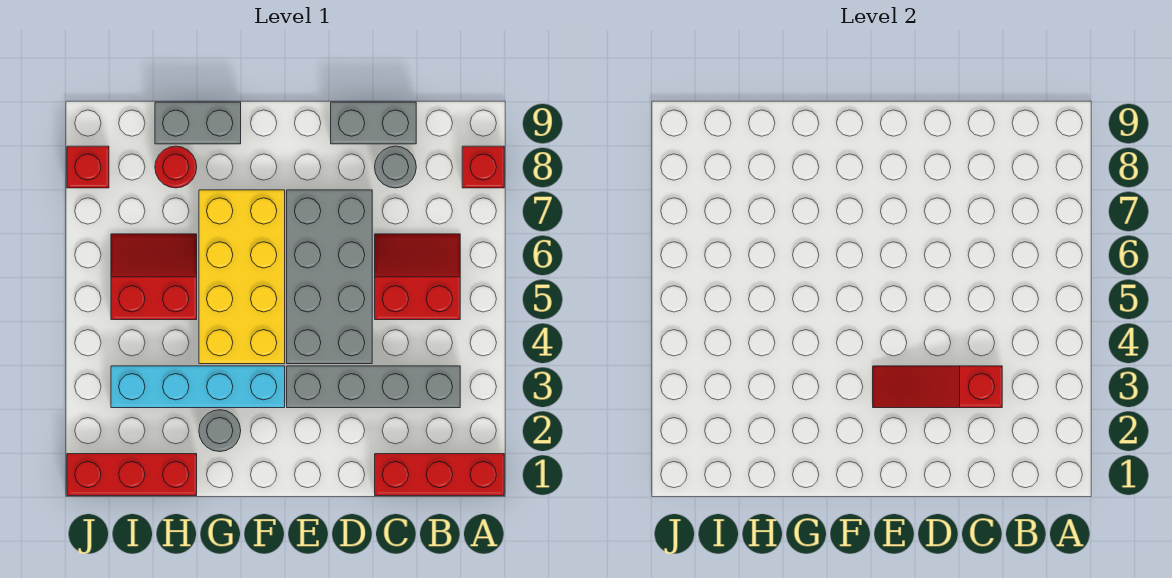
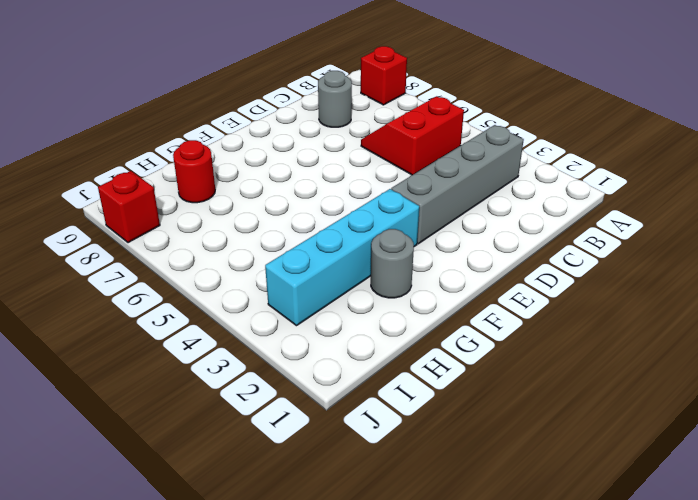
none -> red 1x3 brick [375,454,504,496]
none -> grey 1x2 brick [331,102,416,144]
none -> grey 2x4 brick [287,190,372,364]

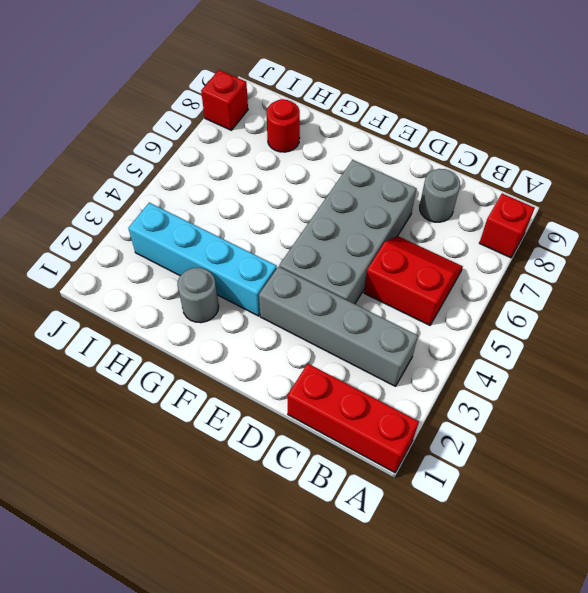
none -> grey 1x2 brick [331,102,416,144]
none -> yellow 2x4 brick [199,190,285,364]
none -> grey 1x2 brick [155,102,241,144]

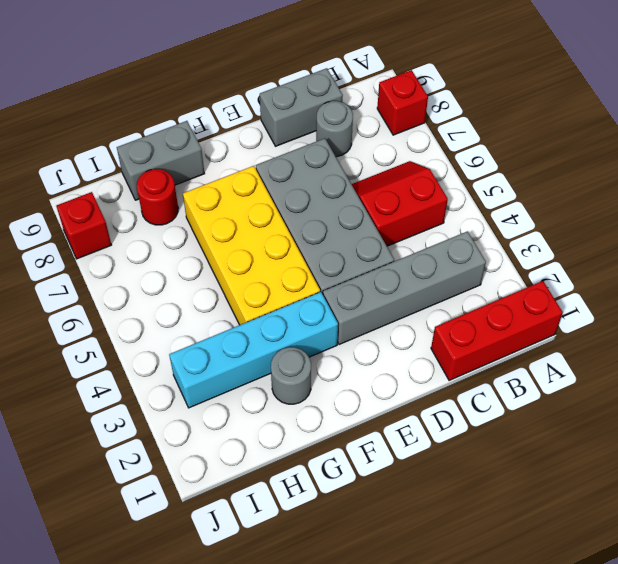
none -> red 1x3 brick [67,454,197,496]
none -> red 2x2 slope [111,234,197,320]
none -> red 1x3 slope [873,366,1002,408]

